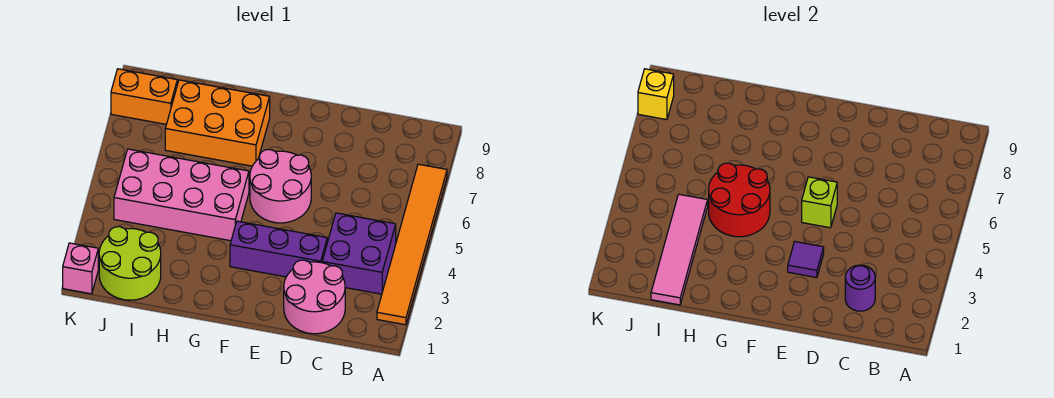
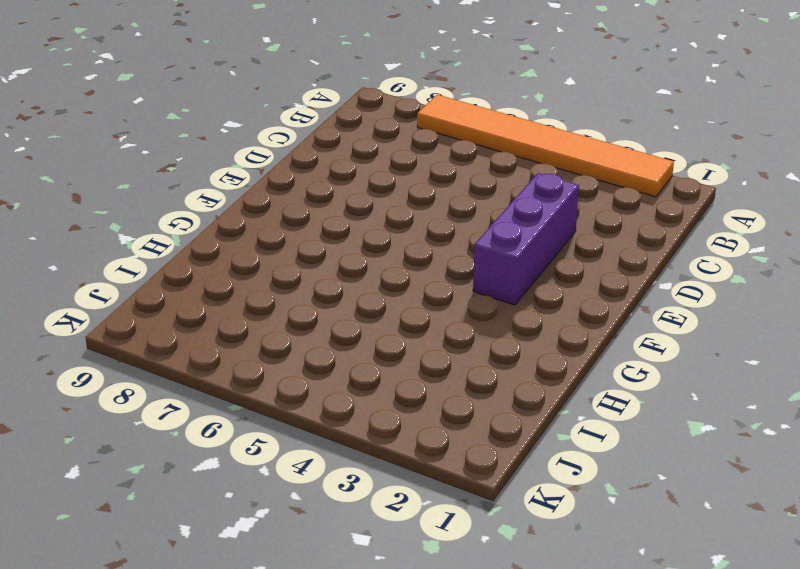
none -> purple 2x2 brick [322,213,396,294]
none -> pink 2x2 round brick [284,260,345,334]
none -> pink 2x2 round brick [250,150,311,223]

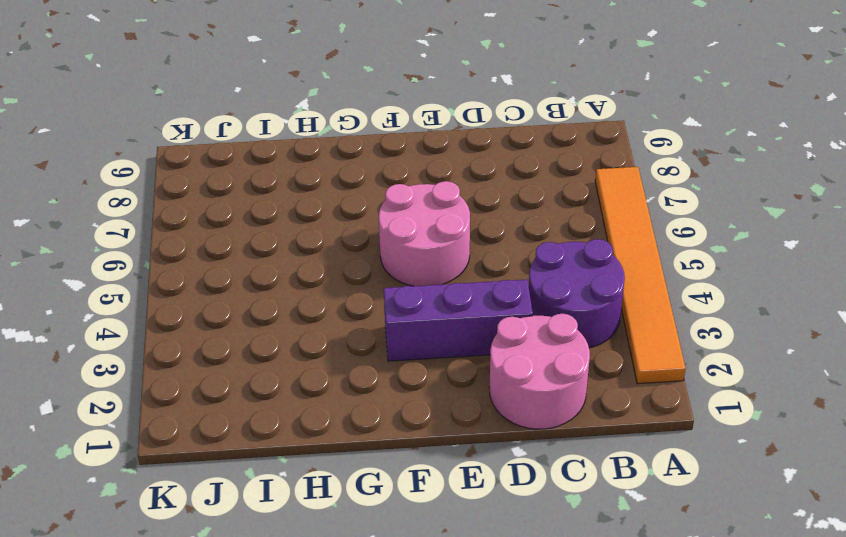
purple 2x2 round brick [529,239,625,348] -> purple 2x2 brick [322,213,396,294]
none -> pink 2x4 brick [114,149,249,241]
none -> orange 2x3 brick [165,80,270,166]
none -> lime 2x2 round brick [99,227,161,300]

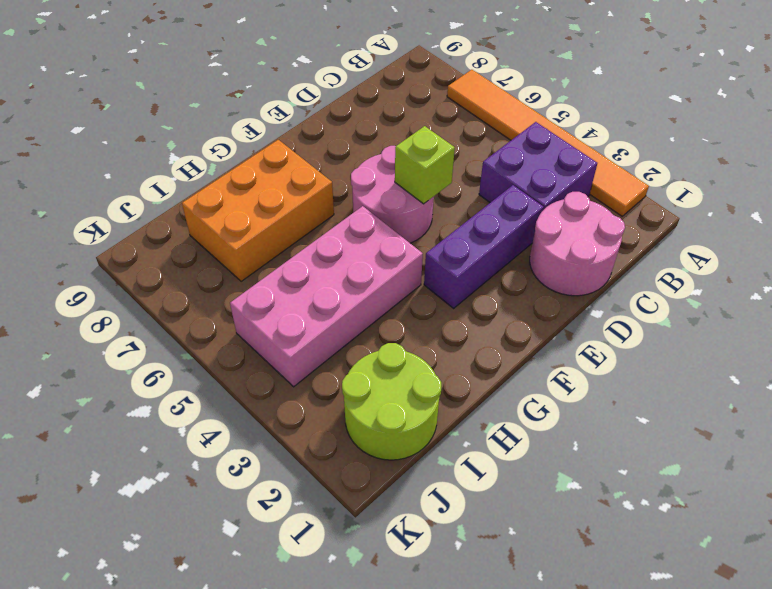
none -> orange 1x2 brick [111,69,177,124]
none -> pink 1x1 brick [63,243,98,294]
none -> purple 1x1 round brick [845,265,875,311]

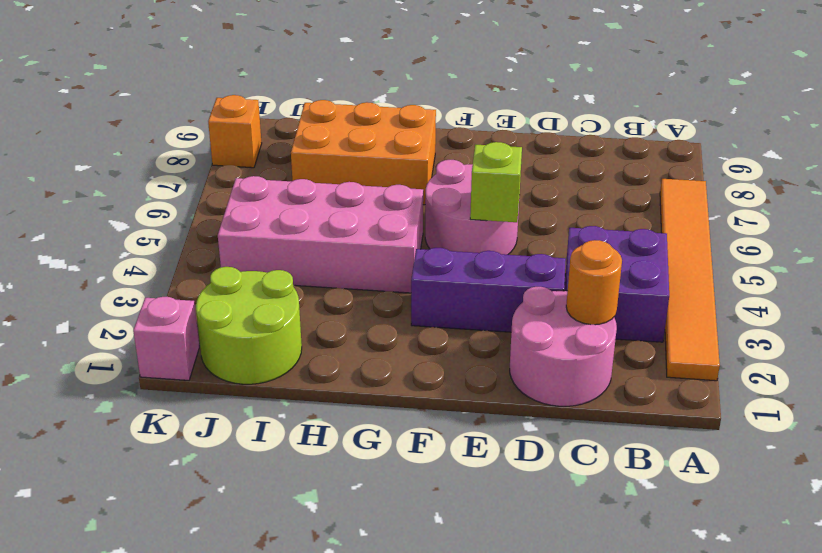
orange 1x1 round brick [566,240,622,325] -> purple 1x1 round brick [845,265,875,311]
orange 1x1 brick [208,95,262,168] -> orange 1x2 brick [111,69,177,124]
none -> purple 1x1 tile [788,242,824,278]
none -> red 2x2 round brick [709,163,770,237]
none -> pink 1x4 tile [651,194,708,305]

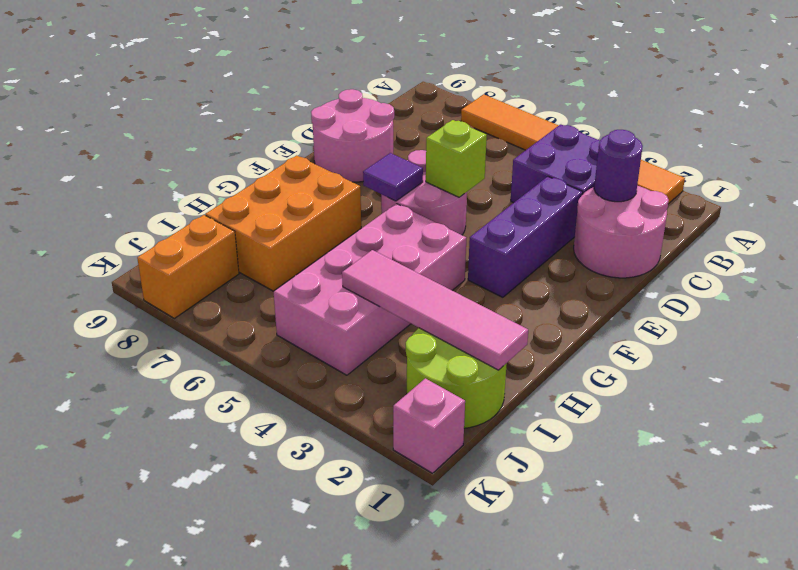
pink 2x2 round brick [311,89,394,182] -> none
purple 1x1 tile [363,153,423,201] -> purple 1x1 tile moved to [788,242,824,278]
none -> red 2x2 round brick [709,163,770,237]
none -> yellow 1x1 brick [638,69,674,120]

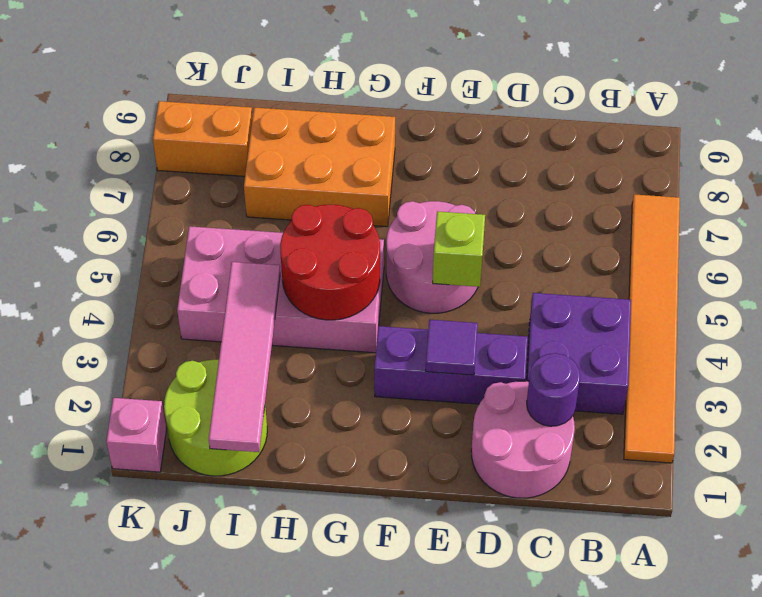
none -> yellow 1x1 brick [638,69,674,120]

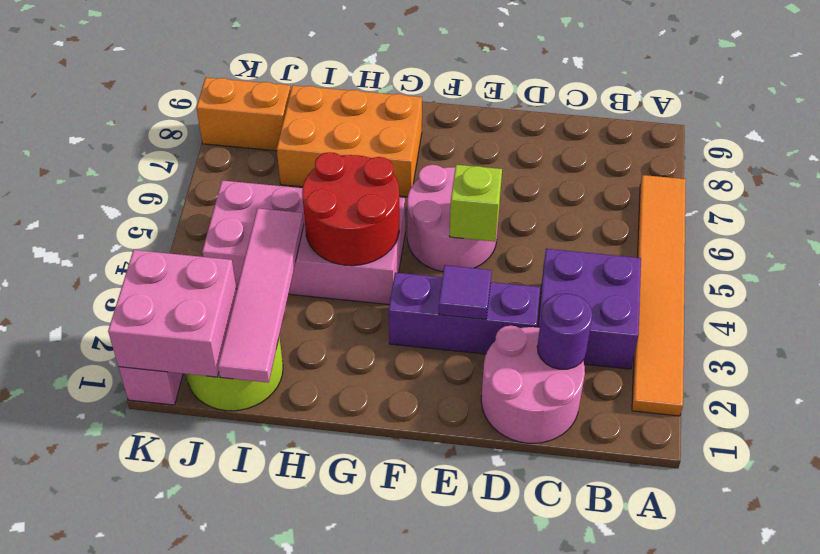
pink 2x2 brick [108,250,237,377] -> none
none -> yellow 1x1 brick [638,69,674,120]

